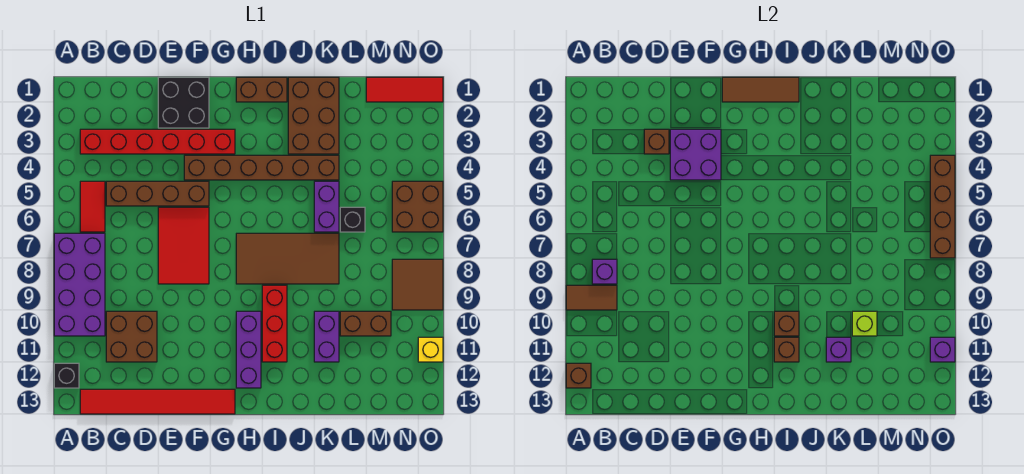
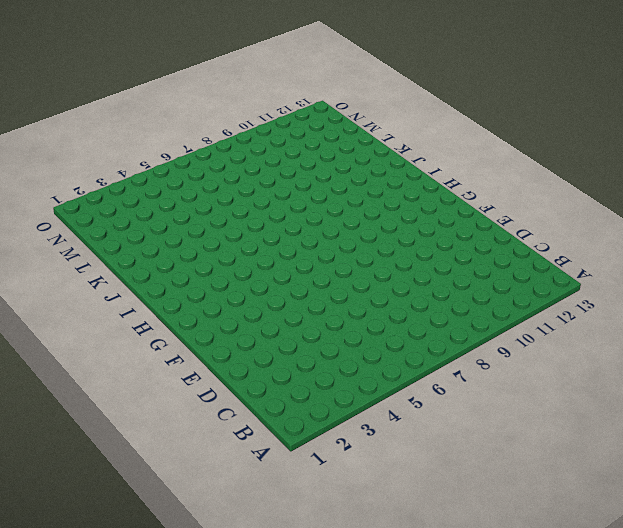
none -> purple 2x4 brick [54,233,105,336]
none -> black 1x1 brick [54,363,79,388]
none -> red 1x6 brick [80,129,235,154]
none -> red 1x2 tile [80,181,105,232]

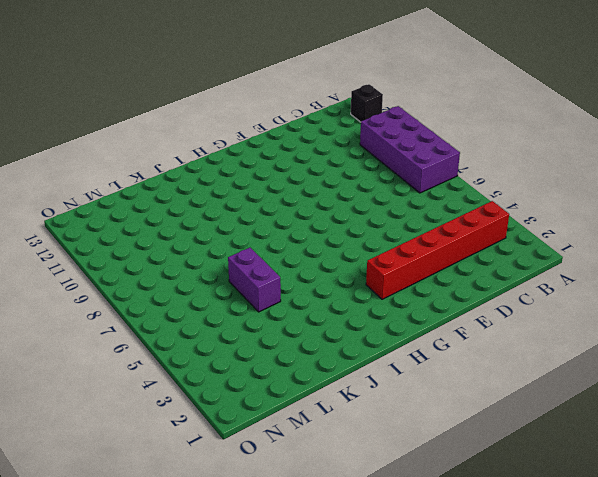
none -> red 1x2 tile [80,181,105,232]
none -> red 1x6 tile [80,389,235,414]
none -> brown 1x4 brick [106,181,209,206]
none -> brown 2x2 brick [106,311,157,362]

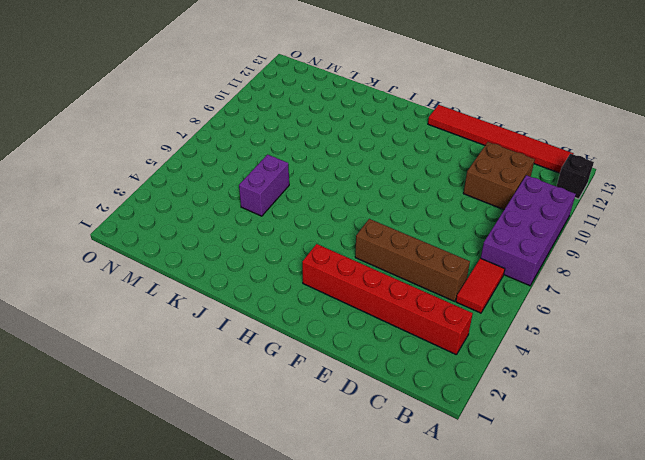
none -> black 2x2 brick [158,77,209,128]
none -> red 2x3 tile [158,207,209,284]
none -> brown 1x6 brick [184,155,339,180]
none -> brown 1x2 brick [236,77,287,102]

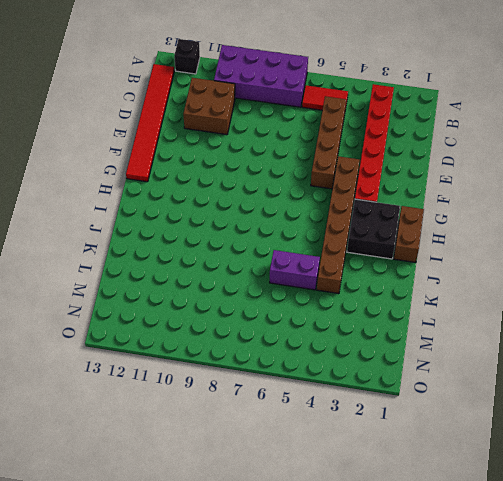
black 2x2 brick [347,199,400,259] -> black 2x2 brick moved to [158,77,209,128]
none -> red 2x3 tile [158,207,209,284]
none -> brown 2x4 tile [236,233,339,284]
none -> purple 1x3 brick [236,311,261,388]
none -> red 1x3 brick [262,285,287,362]

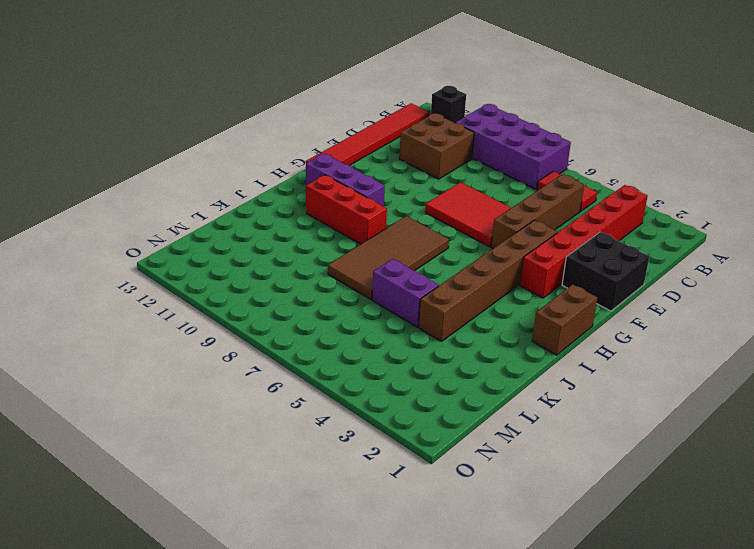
none -> brown 2x3 brick [288,77,339,154]
none -> purple 1x2 brick [314,311,339,362]
none -> black 1x1 brick [340,207,365,232]
none -> brown 1x2 brick [340,311,391,336]

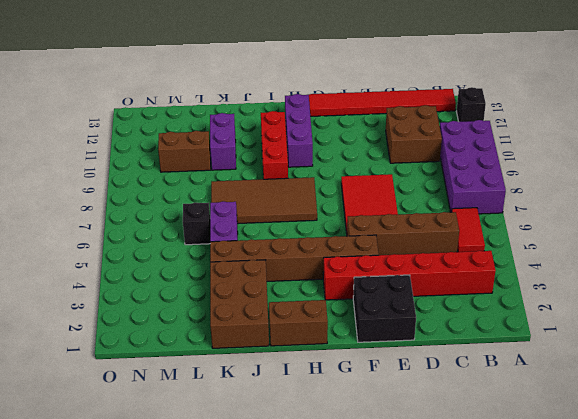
none -> red 1x3 tile [366,77,443,102]
none -> brown 2x2 brick [392,181,443,232]
none -> brown 2x2 tile [392,259,443,310]
none -> yellow 1x1 brick [418,337,443,362]

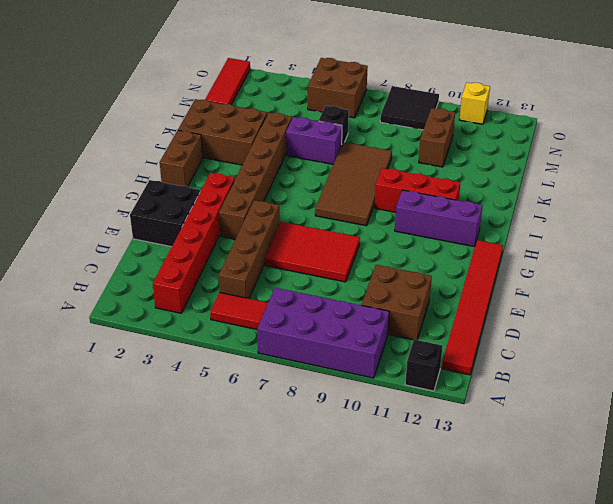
black 2x2 tile [380,86,439,130] -> brown 2x2 tile [392,259,443,310]
none -> purple 1x2 brick [314,311,339,362]
none -> brown 1x2 tile [566,285,617,310]
none -> brown 1x1 brick [566,363,591,388]
none -> purple 1x1 brick [592,259,617,284]

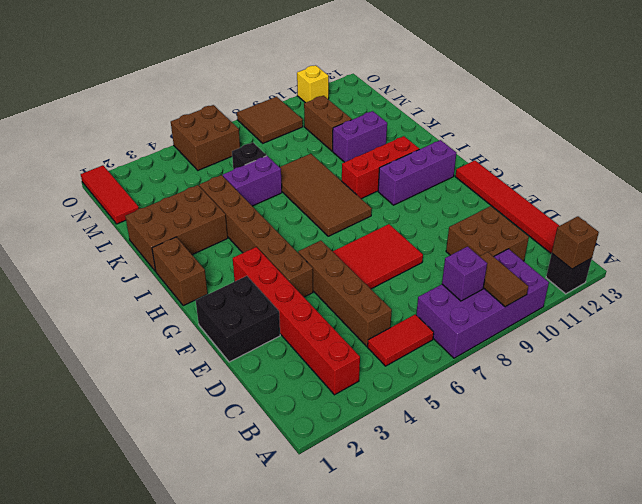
none -> brown 1x1 brick [644,129,669,154]
none -> purple 2x2 brick [670,129,721,180]
none -> brown 1x3 tile [722,77,799,102]
none -> brown 1x1 brick [774,311,799,336]

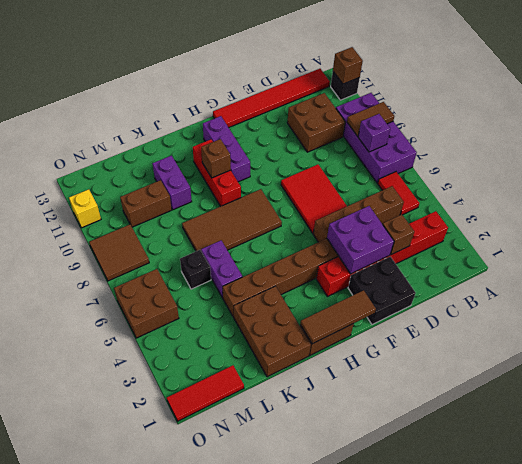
none -> brown 1x1 brick [774,337,799,362]
none -> purple 1x1 brick [826,337,851,362]
none -> lime 1x1 brick [852,311,877,336]
none -> brown 1x4 brick [930,155,955,258]

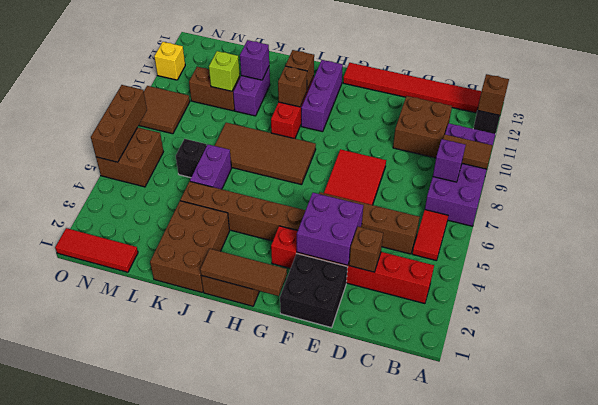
brown 1x3 brick [91,85,147,162] -> brown 1x4 brick [930,155,955,258]
none -> purple 1x1 brick [930,337,955,362]

